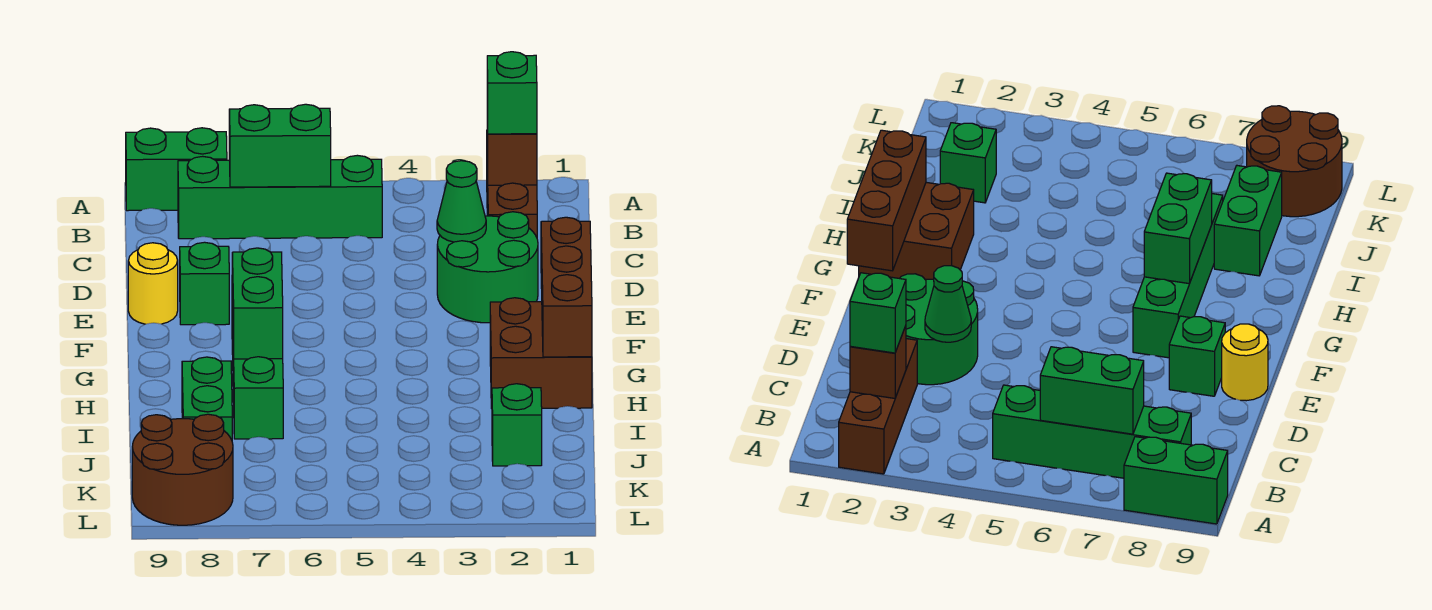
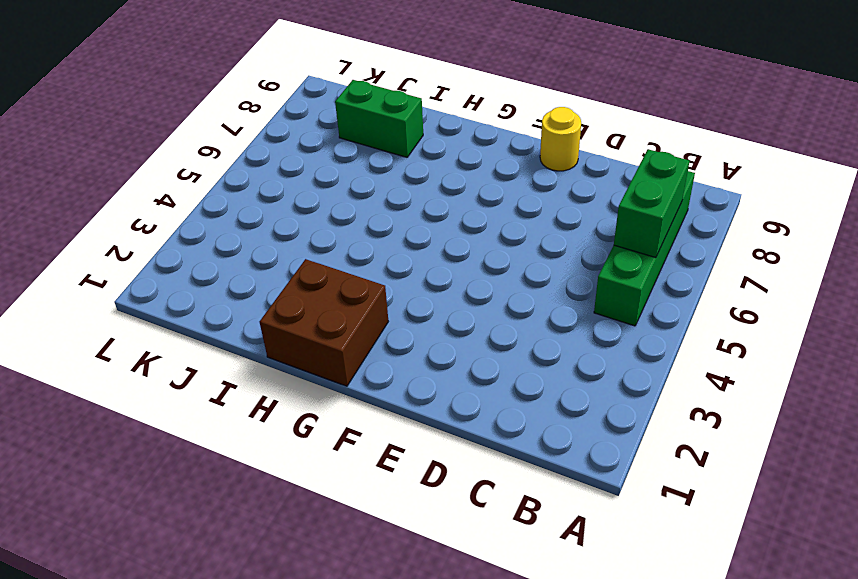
none -> brown 1x3 brick [487,173,537,237]
none -> green 1x2 brick [126,128,227,211]
none -> green 2x2 round brick [437,212,538,323]

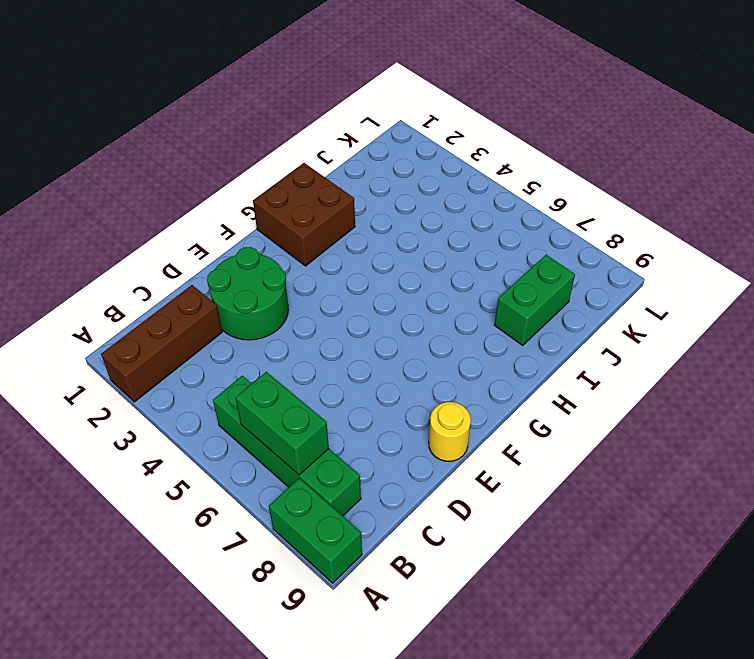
none -> green 1x1 brick [180,242,229,325]
none -> green 1x4 brick [232,304,283,439]
none -> green 1x1 brick [492,384,542,466]

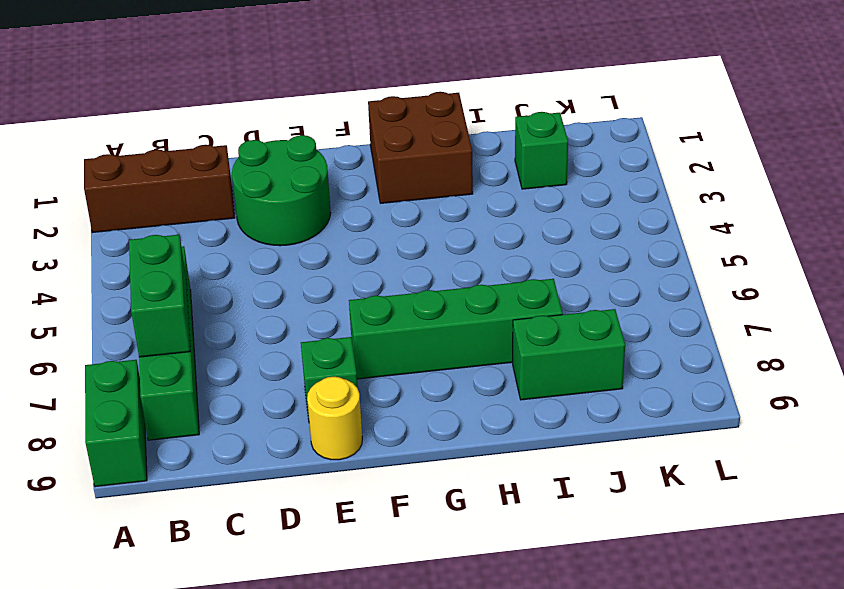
none -> brown 2x2 round brick [132,414,233,525]
none -> brown 1x1 brick [487,122,537,185]
none -> green 1x1 cone [437,161,486,242]

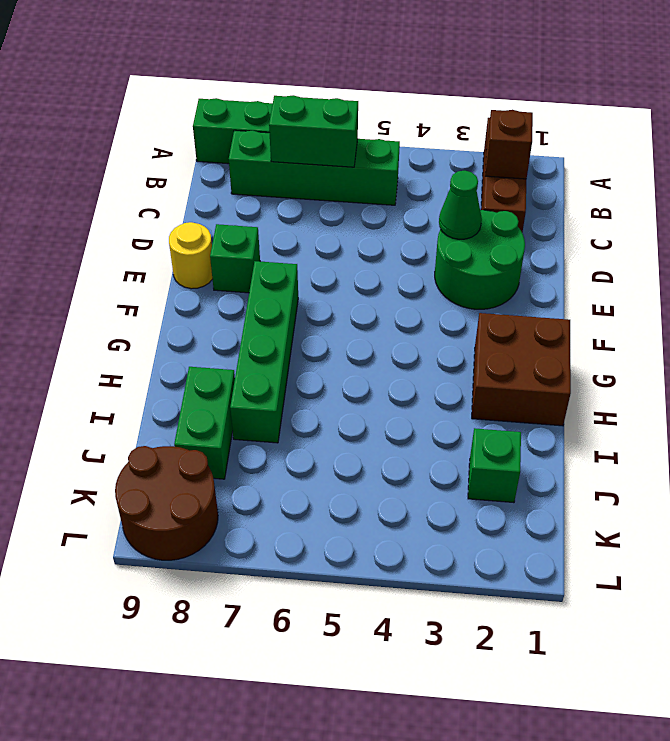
none -> brown 1x3 brick [541,217,592,357]
none -> green 1x2 brick [232,248,283,359]
none -> green 1x1 brick [487,52,537,134]

